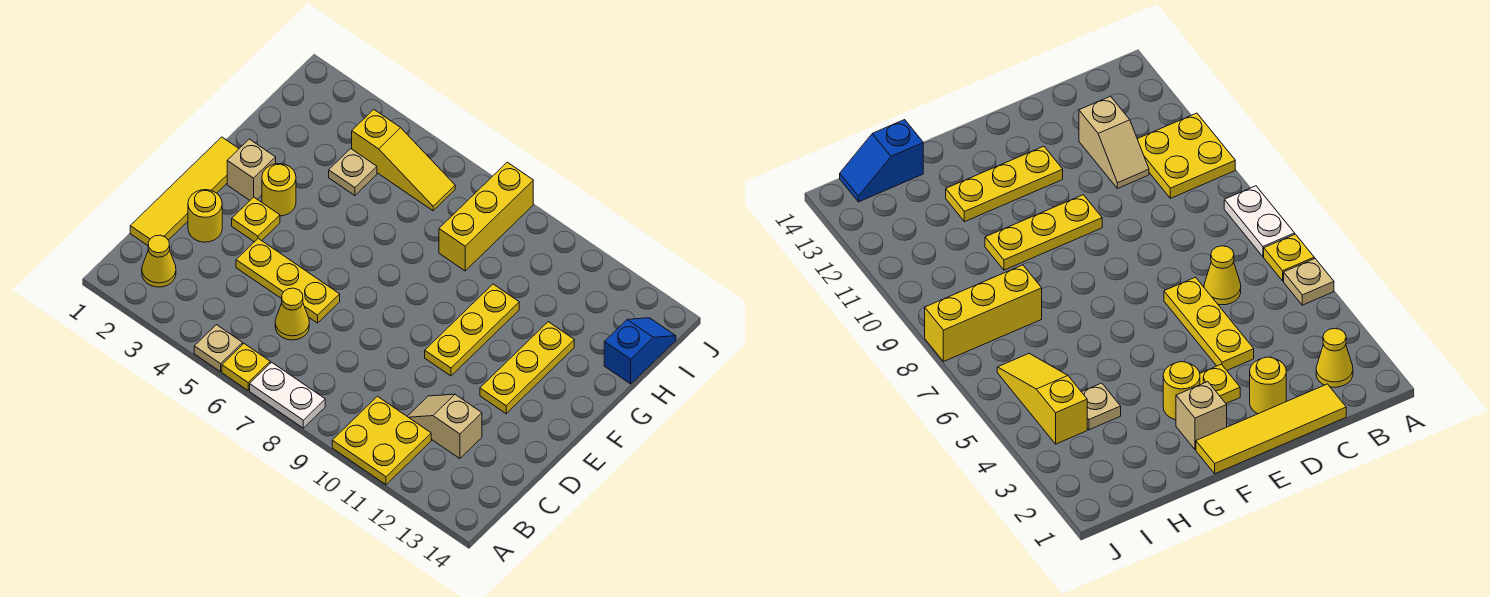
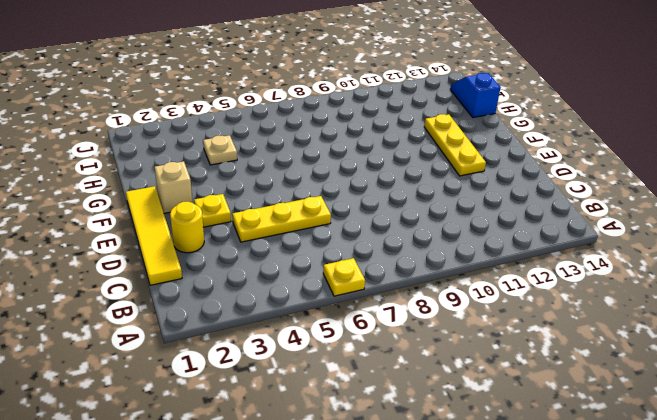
none -> tan 1x1 plate [194,325,243,372]
none -> white 1x2 plate [250,362,325,428]
none -> yellow 2x2 plate [332,396,431,485]

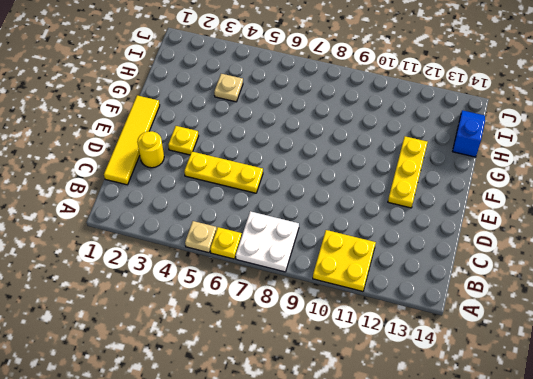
white 2x2 plate [236,211,299,272] -> white 1x2 plate [250,362,325,428]
none -> yellow 1x1 cone [142,235,176,287]
none -> yellow 1x1 cone [275,288,309,340]
none -> tan 1x2 slope [407,394,482,459]

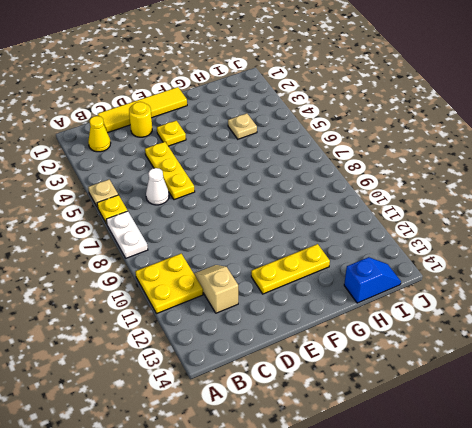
white 1x1 cone [146,168,169,205] -> yellow 1x1 cone [275,288,309,340]
none -> yellow 1x3 plate [425,284,519,376]
none -> tan 1x1 brick [227,139,276,200]
none -> yellow 1x1 round brick [262,164,296,216]

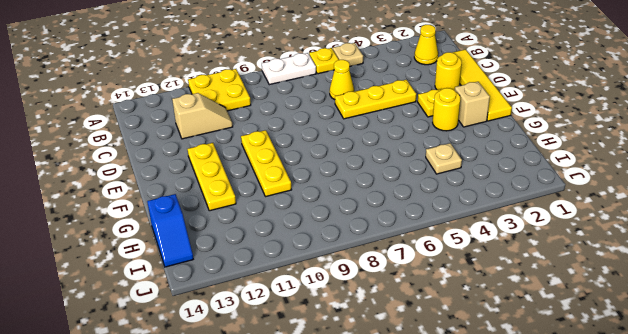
none -> yellow 1x3 brick [439,162,533,271]
none -> yellow 1x3 slope [352,110,455,211]

